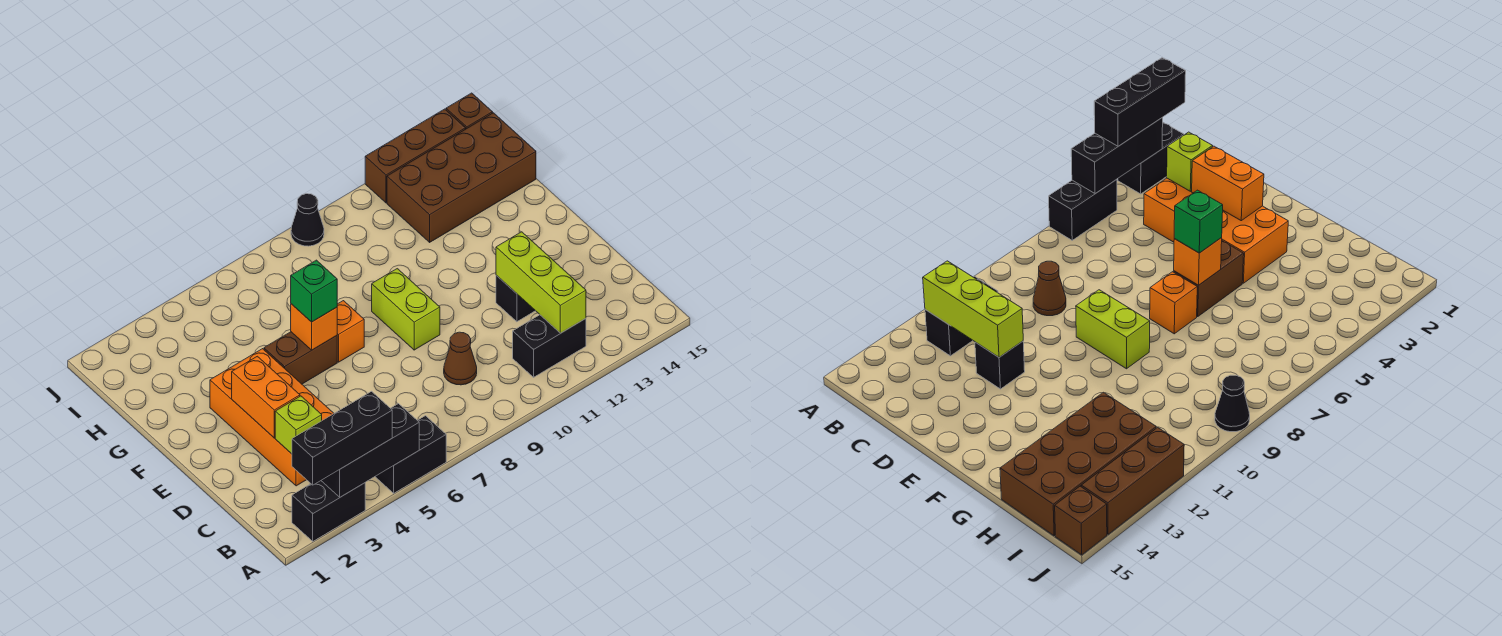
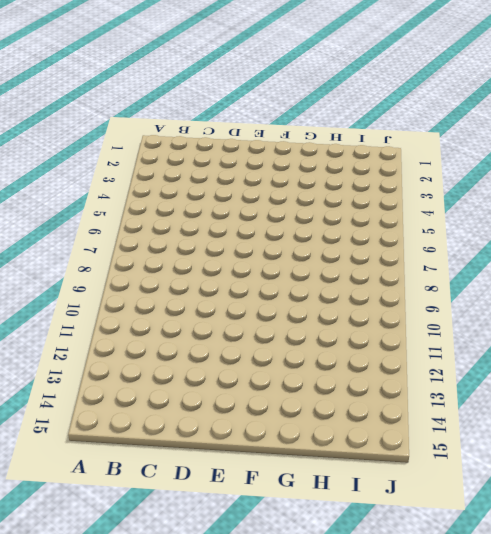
none -> black 1x2 brick [292,481,365,541]
none -> black 1x2 brick [375,416,446,493]
none -> black 1x2 brick [513,315,586,377]

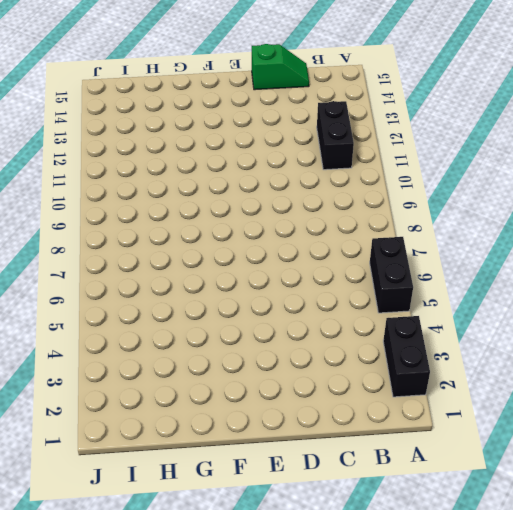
green 1x2 slope [252,44,309,90] -> none
none -> orange 2x4 brick [210,349,334,486]
none -> brown 1x1 cone [444,332,477,385]
none -> black 1x1 brick [496,275,535,322]

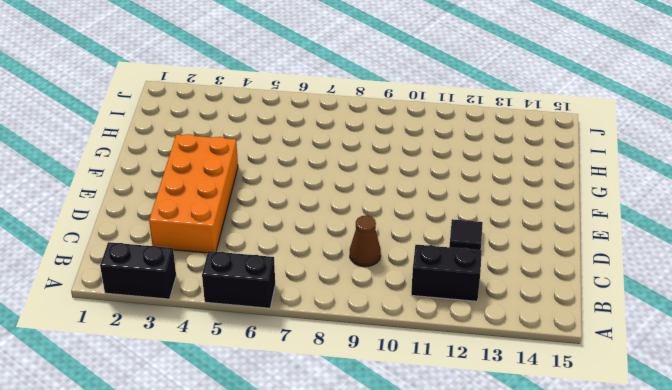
black 1x1 tile [449,219,483,250] -> black 1x1 brick [496,275,535,322]
none -> lime 1x2 brick [372,269,440,350]
none -> brown 1x2 brick [264,332,337,384]
none -> orange 1x1 brick [337,301,364,362]

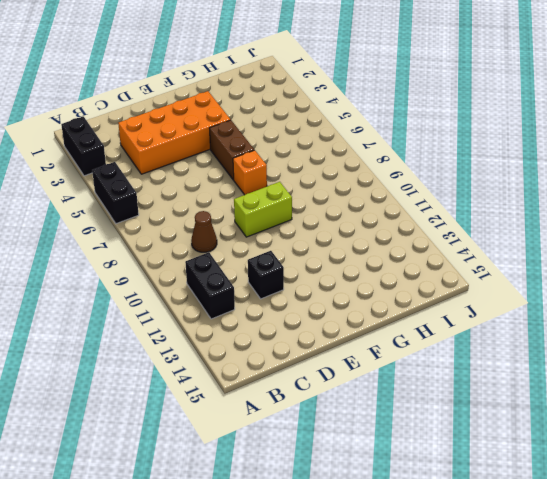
none -> brown 2x4 brick [387,113,536,242]
none -> black 1x1 cone [291,194,324,246]
none -> brown 1x3 brick [365,109,466,203]

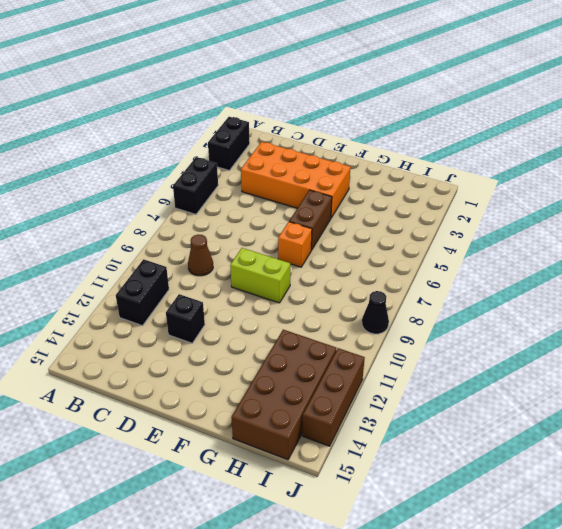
none -> brown 1x1 brick [446,93,493,129]
none -> black 1x3 brick [321,404,419,497]
none -> lime 1x3 brick [496,232,586,333]

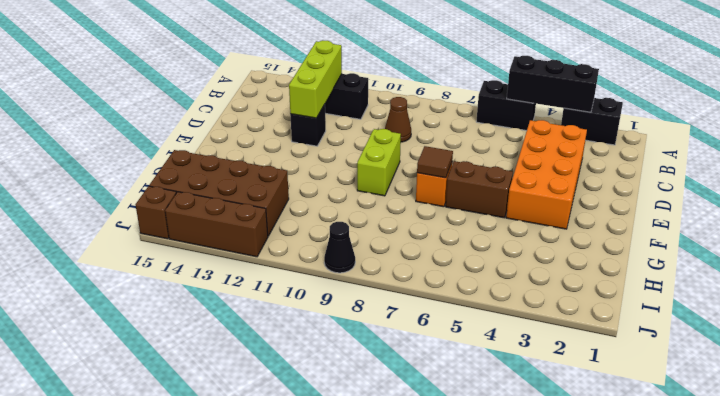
brown 1x1 tile [417,146,453,178] -> none
none -> lime 1x1 brick [275,396,322,454]
none -> orange 1x2 brick [232,356,300,438]
none -> orange 1x1 brick [291,304,337,350]

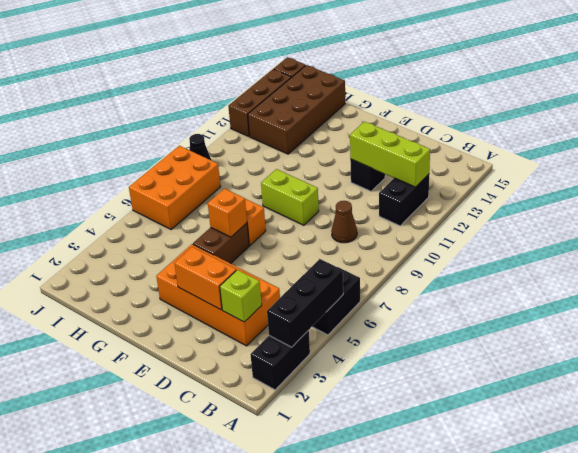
orange 2x3 brick [129,146,221,230] -> none
none -> black 1x3 brick [292,391,392,485]
none -> green 1x1 brick [291,260,337,322]

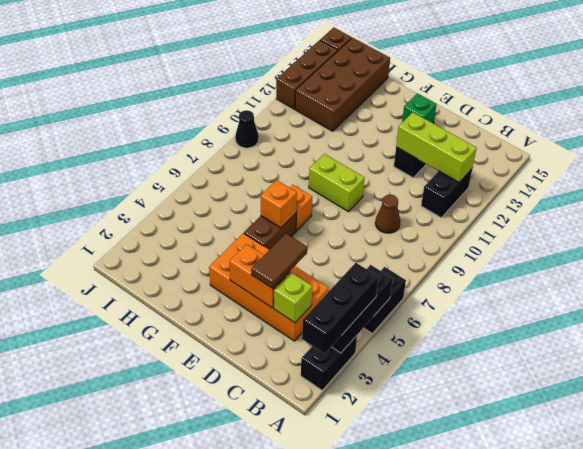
brown 1x2 tile [251,234,307,289] -> none
green 1x1 brick [402,93,437,124] -> green 1x1 brick moved to [291,260,337,322]

